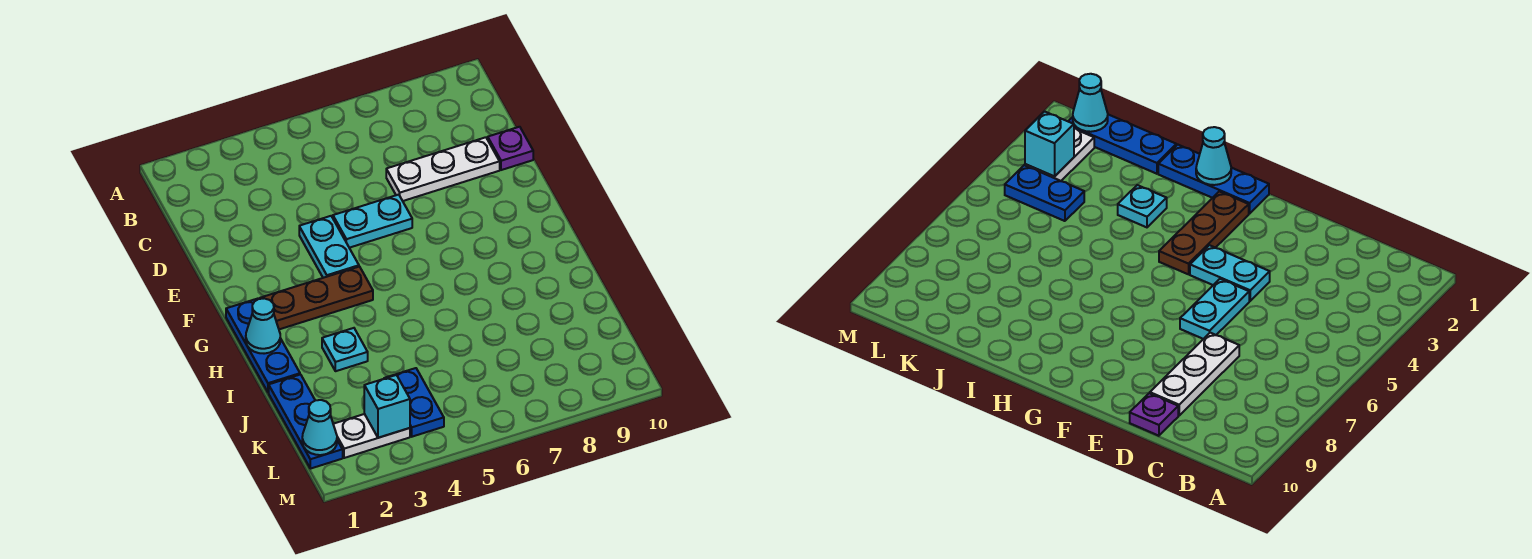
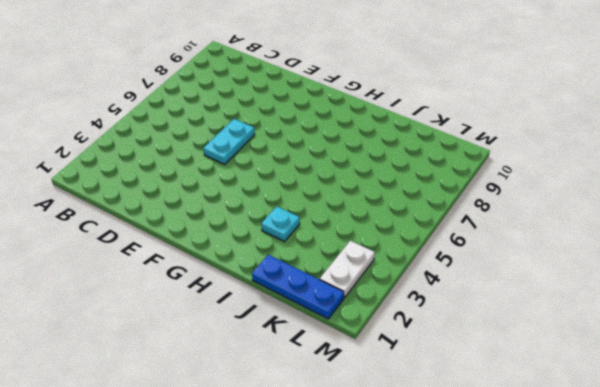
none -> white 1x3 plate [386,137,500,201]
none -> purple 1x1 plate [488,127,533,170]
none -> cyan 1x2 plate [299,216,359,278]

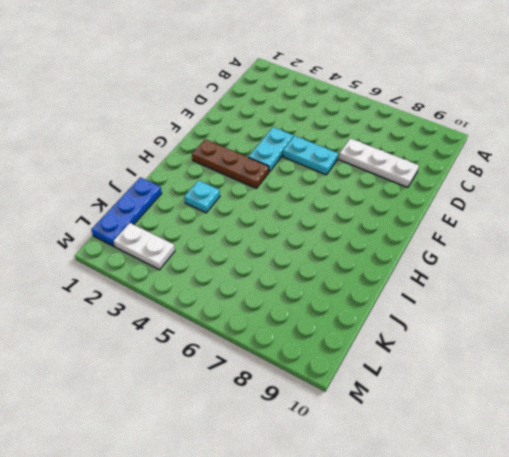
none -> purple 1x1 plate [488,127,533,170]
none -> blue 1x3 plate [226,299,300,392]
none -> blue 1x2 plate [384,368,444,437]

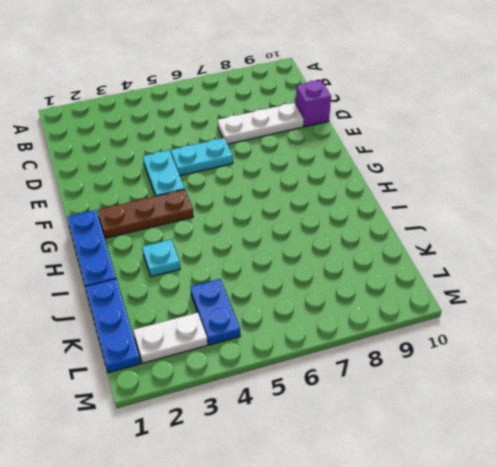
purple 1x1 brick [296,80,331,127] -> purple 1x1 plate [488,127,533,170]
none -> cyan 1x1 cone [246,298,280,354]
none -> cyan 1x1 cone [302,400,337,455]
none -> cyan 1x1 brick [364,375,410,438]

